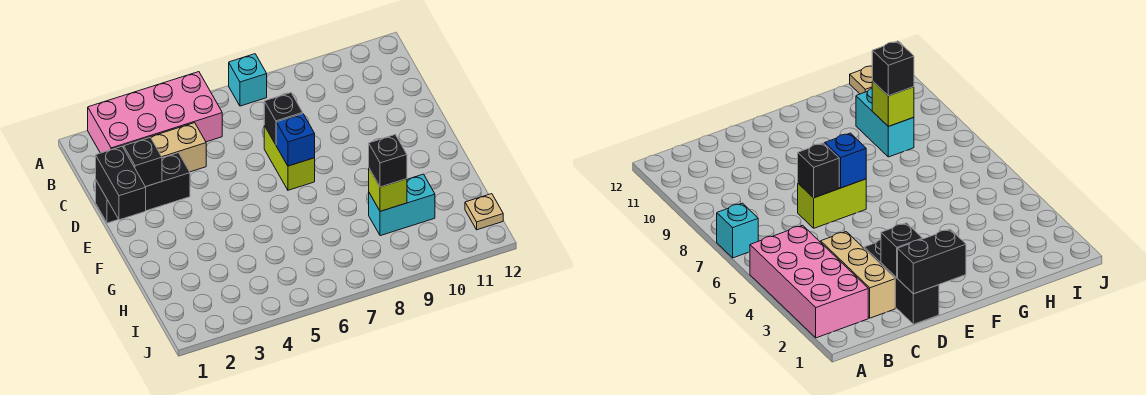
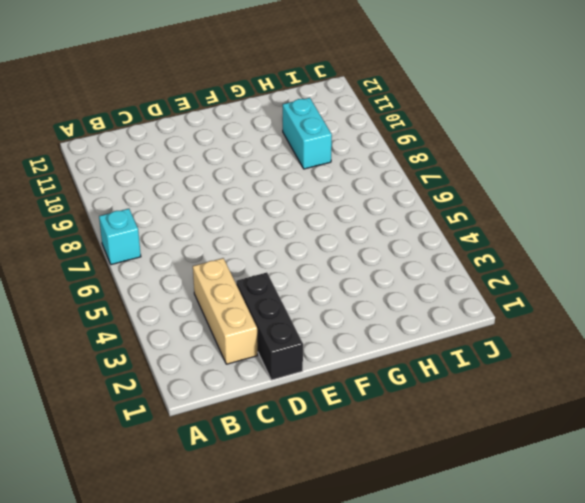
none -> pink 2x4 brick [88,72,222,153]
none -> lime 1x2 brick [264,126,315,190]
none -> tan 1x1 plate [465,194,503,230]

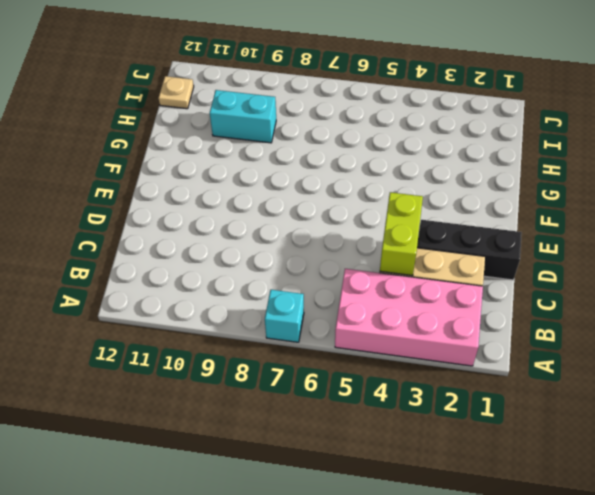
lime 1x2 brick [380,192,423,276] -> lime 1x2 brick moved to [264,126,315,190]
none -> black 1x2 brick [96,146,146,220]
none -> black 1x1 brick [124,137,162,187]
none -> black 1x1 brick [264,93,303,145]

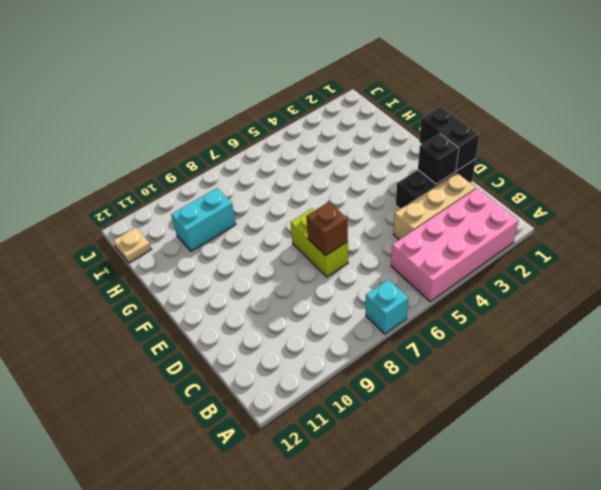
brown 1x1 brick [306,202,348,256] -> black 1x1 brick [264,93,303,145]
none -> blue 1x1 brick [276,114,315,166]
none -> lime 1x1 brick [369,169,407,211]
none -> black 1x1 brick [369,135,407,187]

